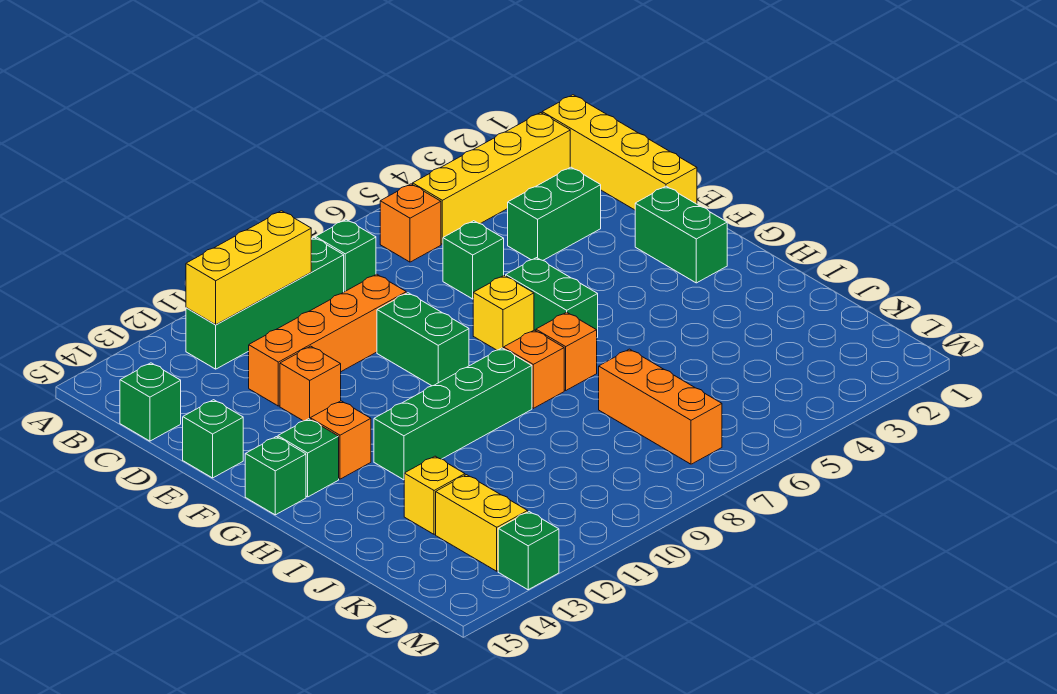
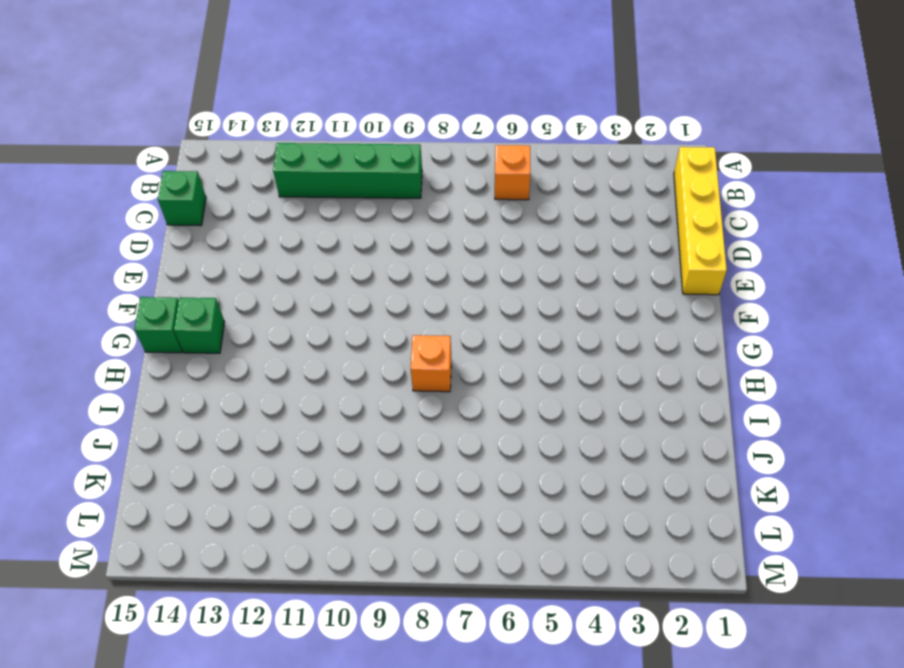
none -> yellow 1x4 brick [413,113,570,244]
none -> green 1x1 brick [315,220,376,292]
none -> green 1x2 brick [508,167,601,260]

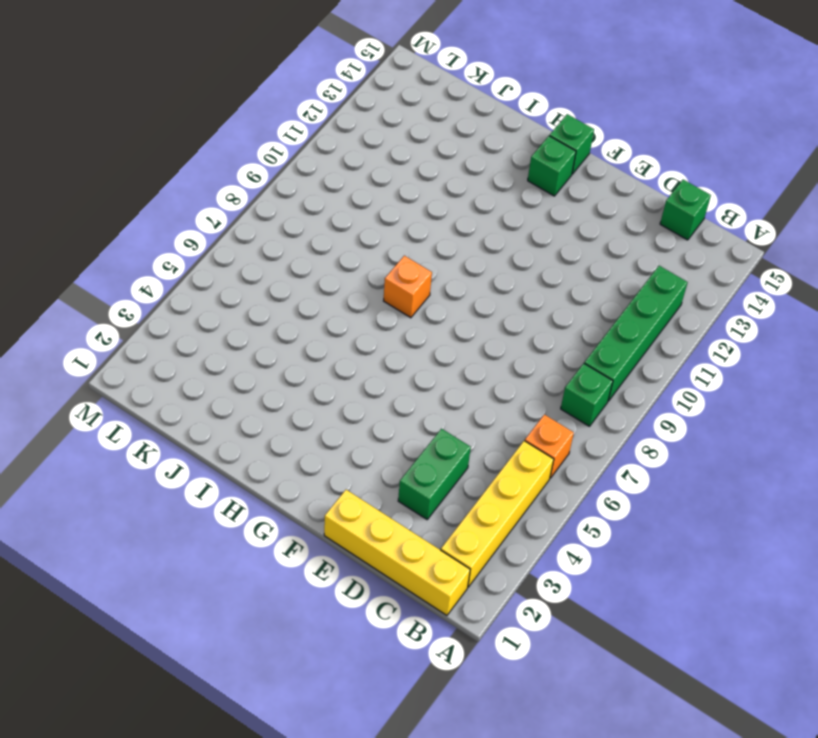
none -> green 1x1 brick [443,221,504,299]
none -> orange 1x4 brick [249,274,406,406]
none -> green 1x2 brick [377,293,469,386]

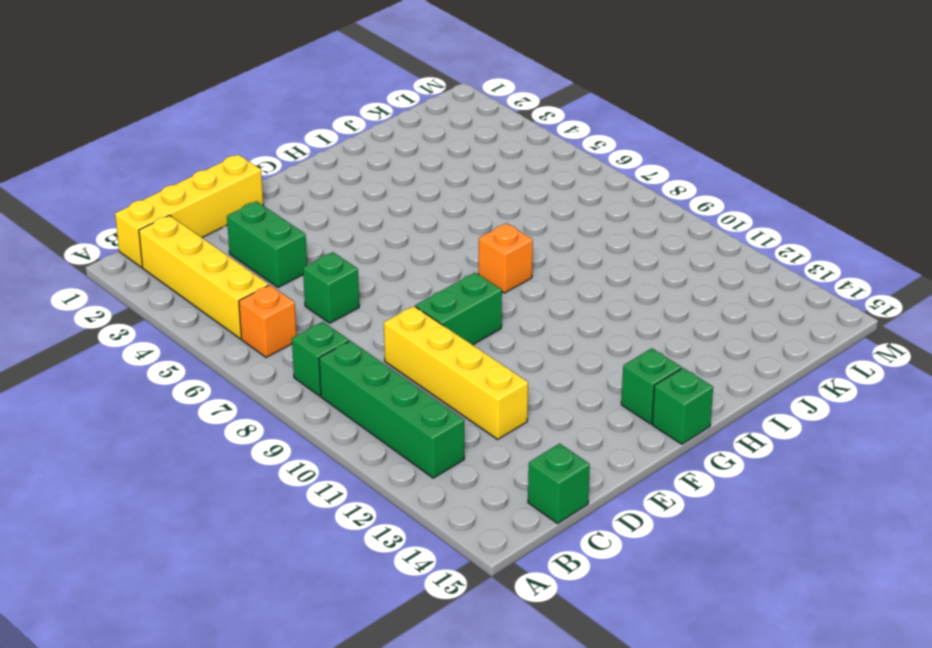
yellow 1x4 brick [384,306,528,439] -> orange 1x4 brick [249,274,406,406]
none -> orange 1x1 brick [280,346,341,421]
none -> green 1x1 brick [183,400,243,478]
none -> green 1x2 brick [635,186,727,283]

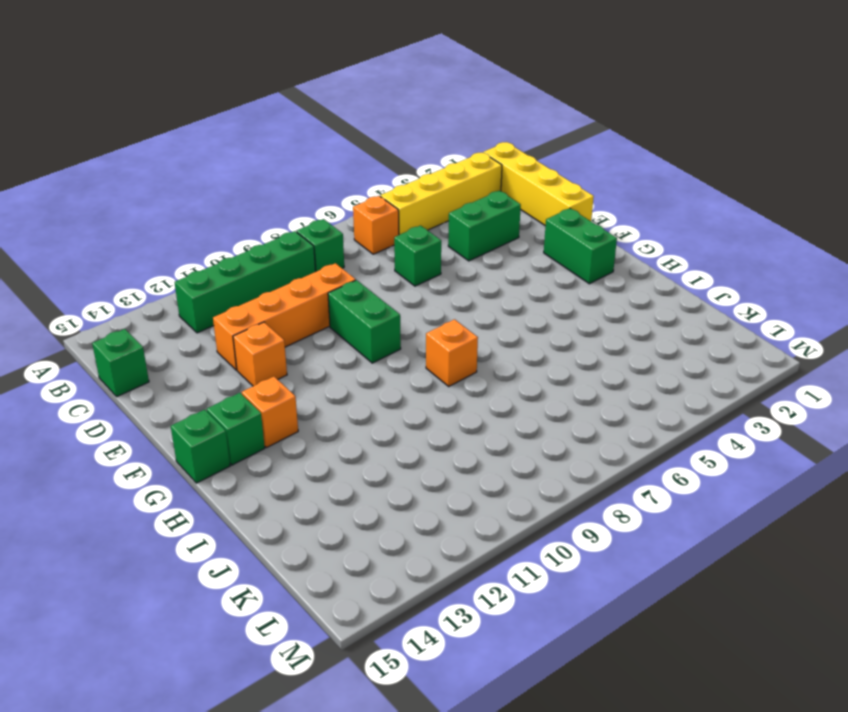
none -> green 1x1 brick [183,400,243,478]
none -> green 1x2 brick [506,258,598,337]
none -> yellow 1x1 brick [473,276,534,350]

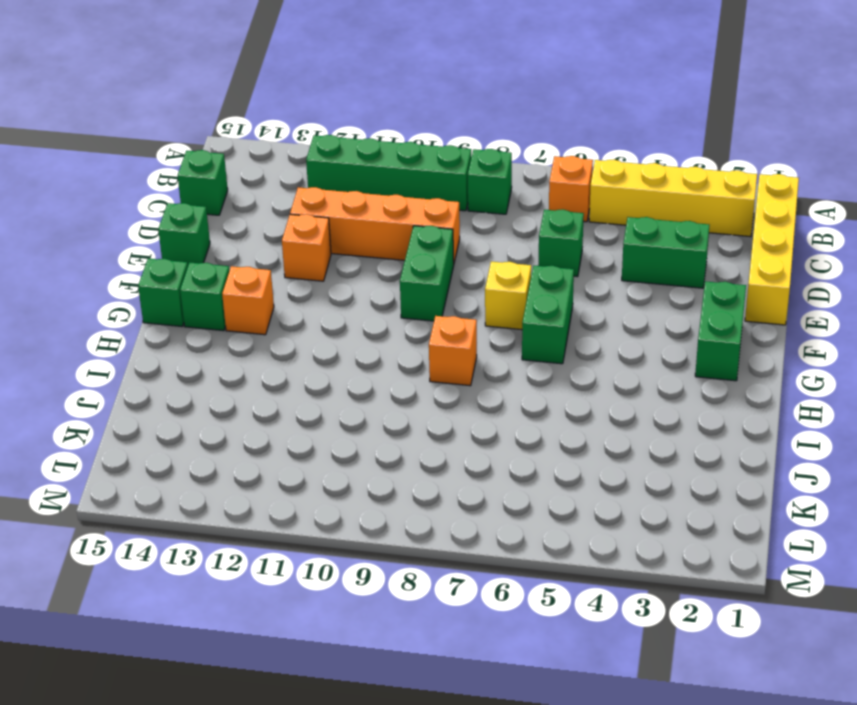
none -> orange 1x1 brick [536,312,597,390]
none -> green 1x4 brick [374,348,532,480]
none -> orange 1x3 brick [599,349,722,464]

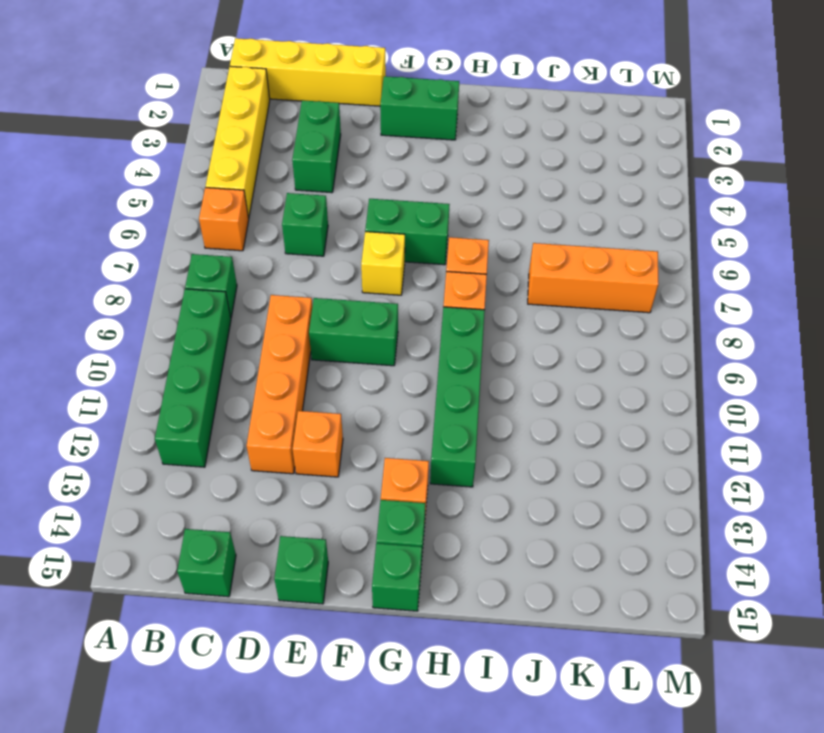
none -> yellow 1x1 brick [404,456,465,534]
none -> yellow 1x2 brick [436,475,528,571]
none -> green 1x1 brick [498,512,559,590]

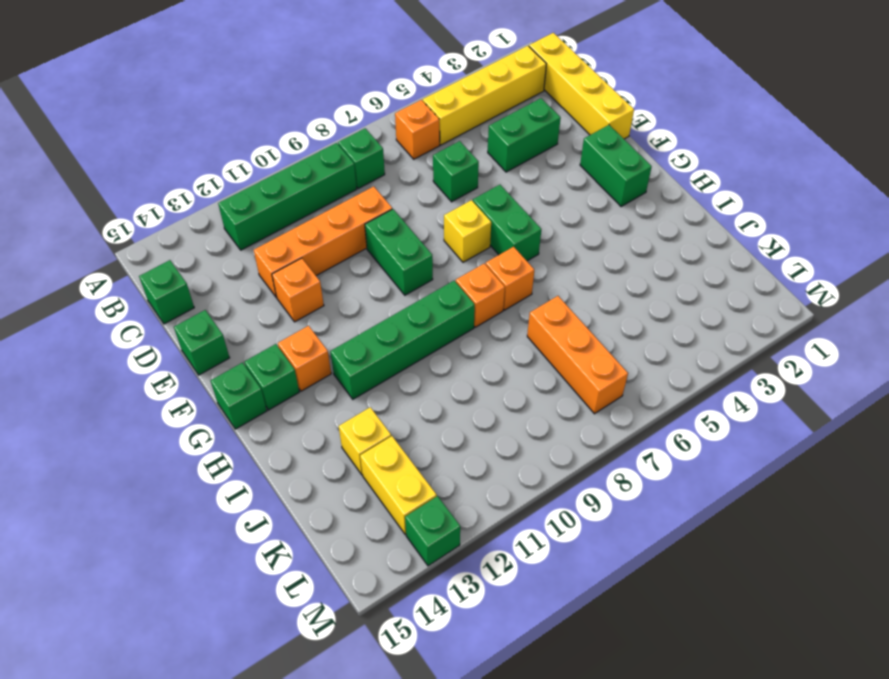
none -> yellow 1x3 brick [186,211,311,325]

